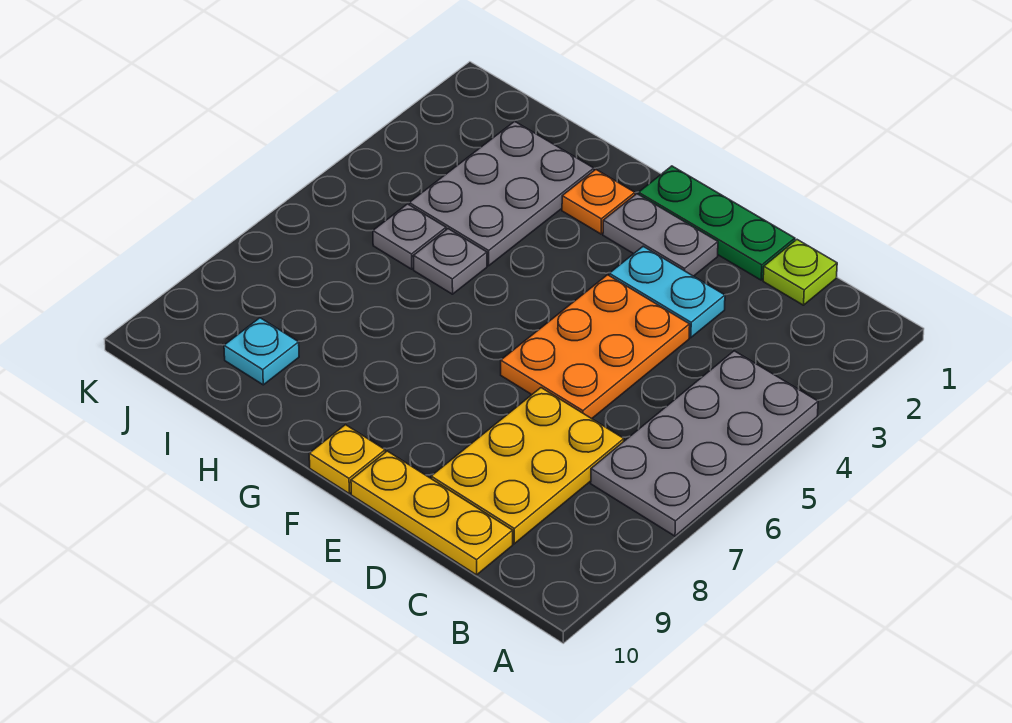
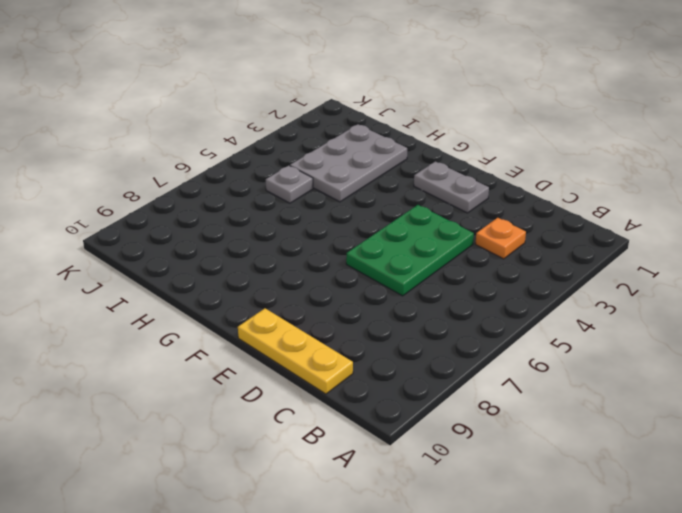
orange 1x1 plate [476,218,526,259] -> orange 1x1 plate moved to [562,170,635,234]
green 2x3 plate [346,205,474,296] -> orange 2x3 plate [501,275,690,419]
none -> grey 2x4 plate [591,351,818,536]
none -> lime 1x1 plate [763,240,837,305]
none -> yellow 2x3 plate [431,388,624,544]

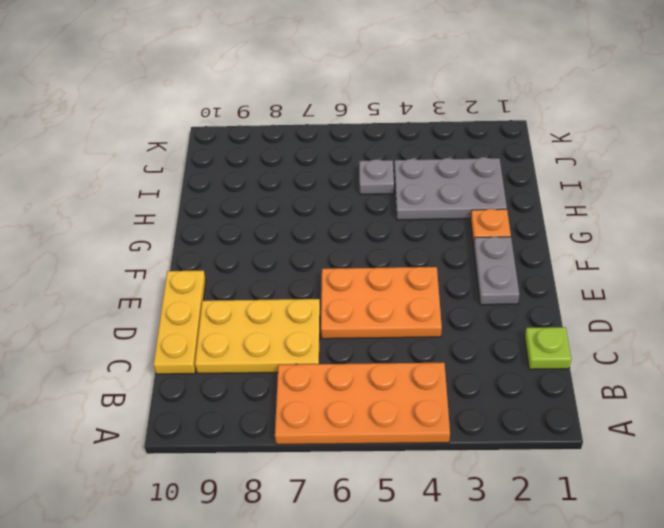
orange 2x4 plate [275,363,450,444] -> grey 2x4 plate [591,351,818,536]
none -> green 1x3 plate [639,166,795,280]
none -> cyan 1x2 plate [609,246,725,338]
none -> yellow 1x1 plate [309,425,385,494]

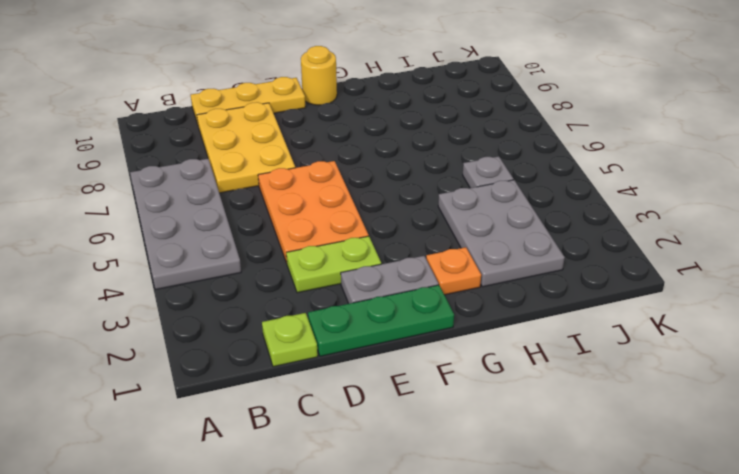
lime 1x2 plate [286,236,381,293] -> cyan 1x2 plate [609,246,725,338]
yellow 1x1 round brick [301,46,337,105] -> yellow 1x1 plate [309,425,385,494]
none -> grey 1x1 plate [413,229,487,294]
none -> cyan 1x1 plate [224,318,299,385]

